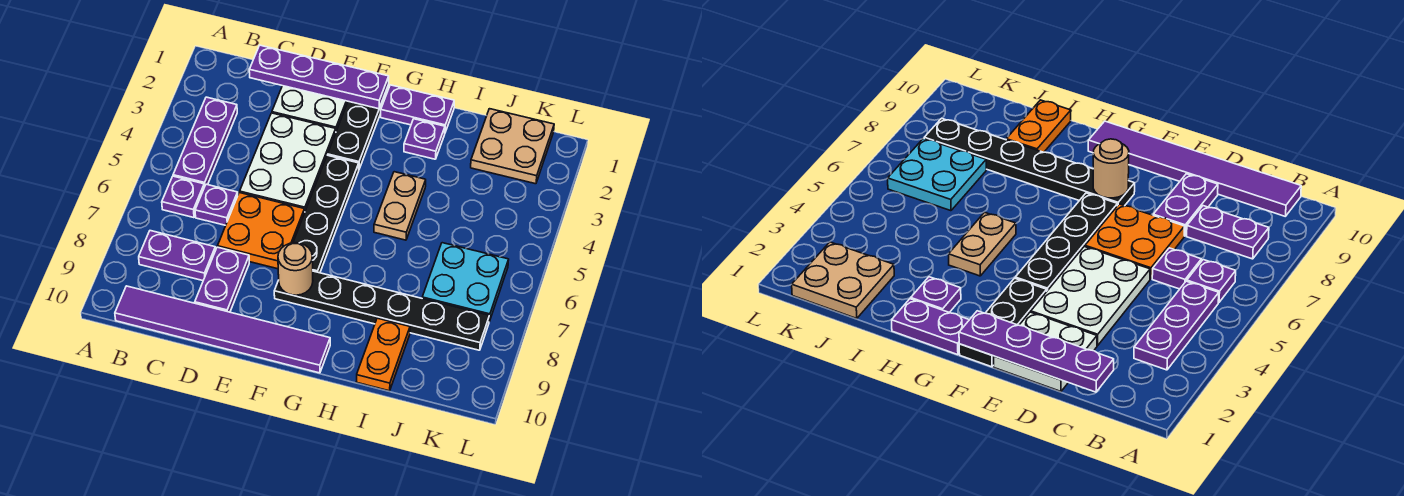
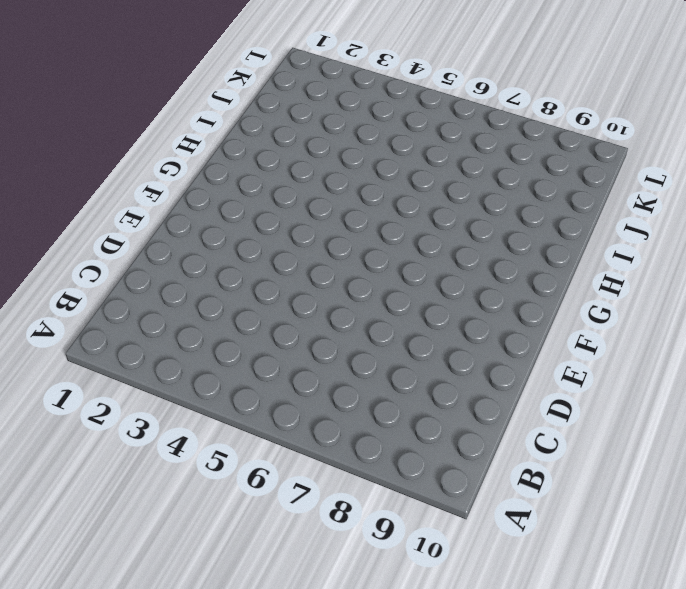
none -> purple 1x3 plate [173,97,237,187]
none -> purple 1x1 plate [162,176,204,218]
none -> purple 1x2 plate [139,231,216,281]

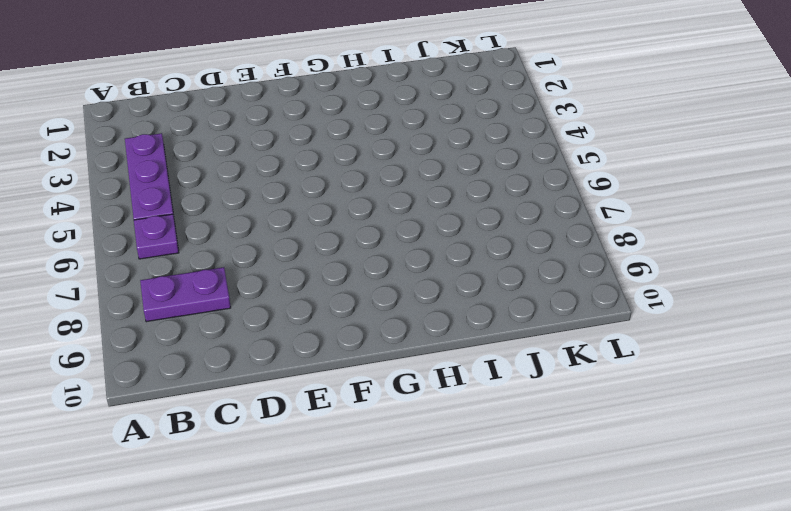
none -> purple 1x6 tile [115,286,330,373]
none -> purple 1x1 plate [195,184,238,225]
none -> white 2x2 plate [272,86,348,130]

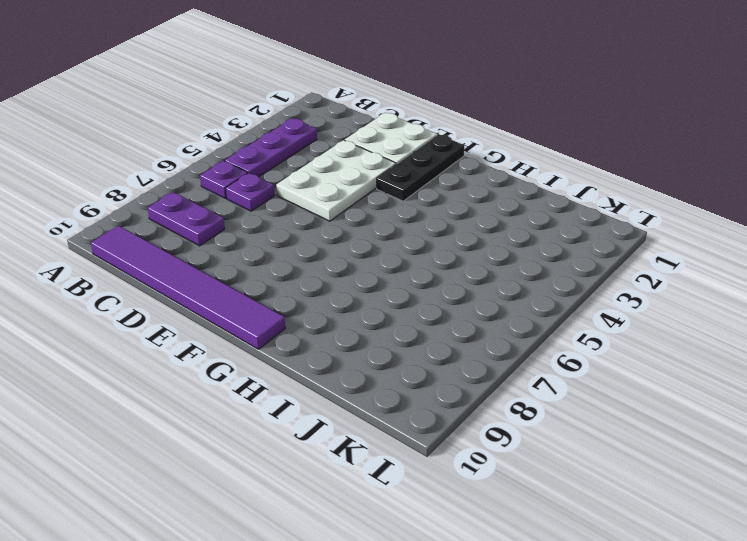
none -> orange 2x2 plate [218,192,305,269]
none -> purple 1x2 plate [195,247,249,312]
none -> black 1x4 plate [293,155,359,273]

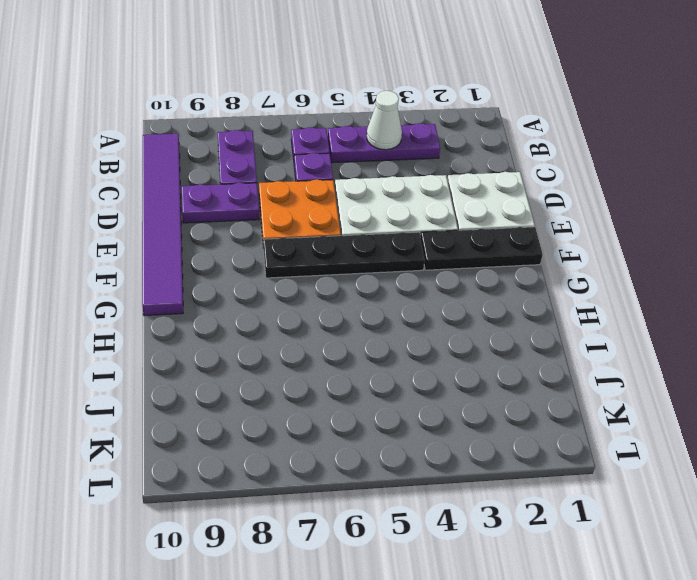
white 1x1 cone [367,91,402,150] -> none
none -> black 1x6 plate [274,271,489,350]
none -> purple 1x2 plate [381,85,454,132]
none -> purple 1x1 plate [404,119,445,159]

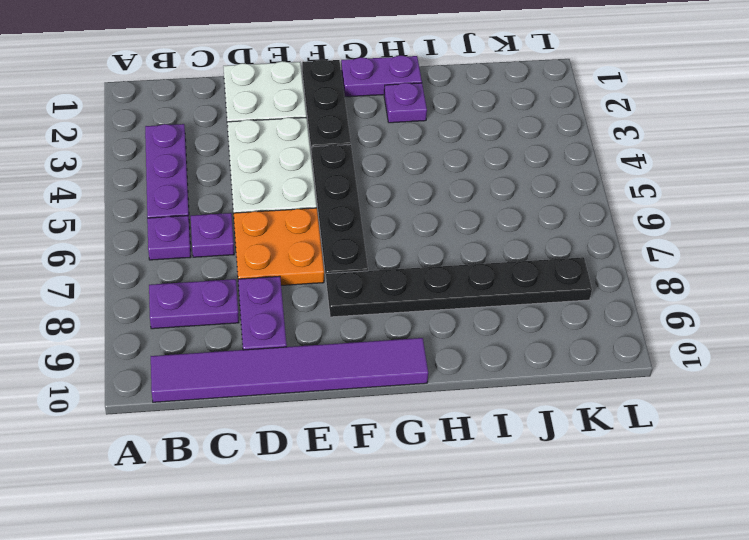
none -> tan 1x2 plate [374,172,426,240]
none -> orange 1x2 plate [357,318,410,391]
none -> tan 2x2 plate [471,109,554,184]

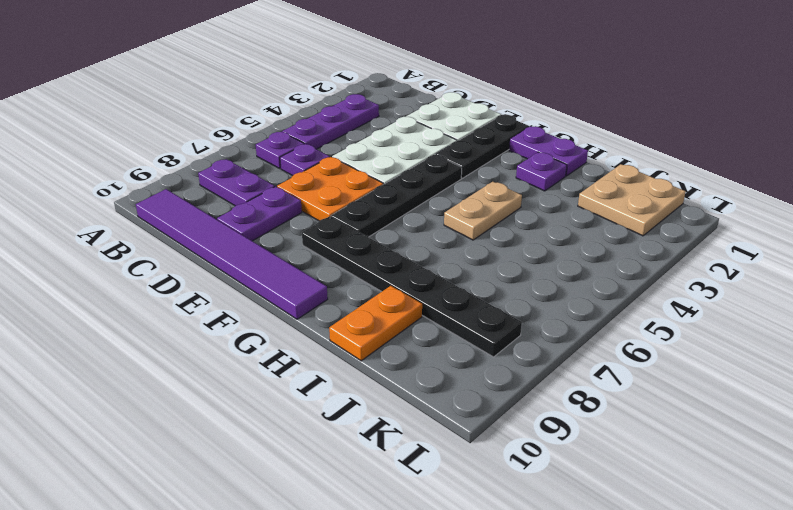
none -> cyan 2x2 plate [422,243,509,321]
none -> purple 1x4 plate [249,45,389,109]
none -> tan 1x1 round brick [278,243,313,295]

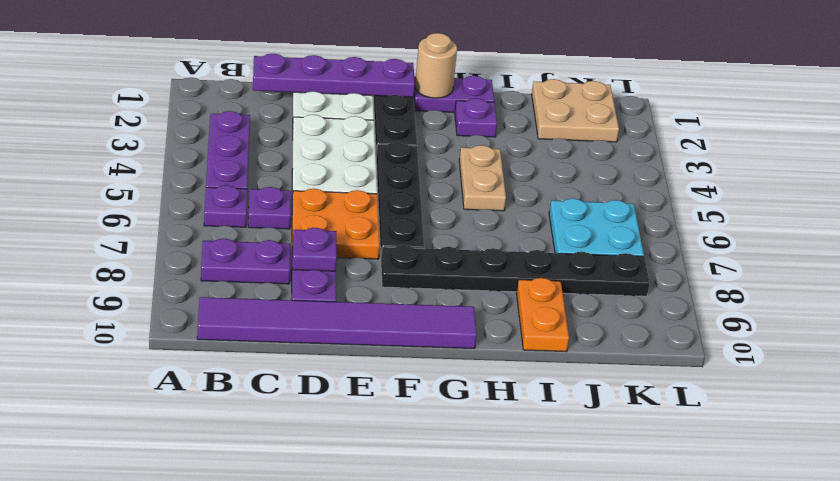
purple 1x1 plate [292,228,337,271] -> none
tan 1x1 round brick [415,33,457,98] -> tan 1x1 round brick moved to [278,243,313,295]

